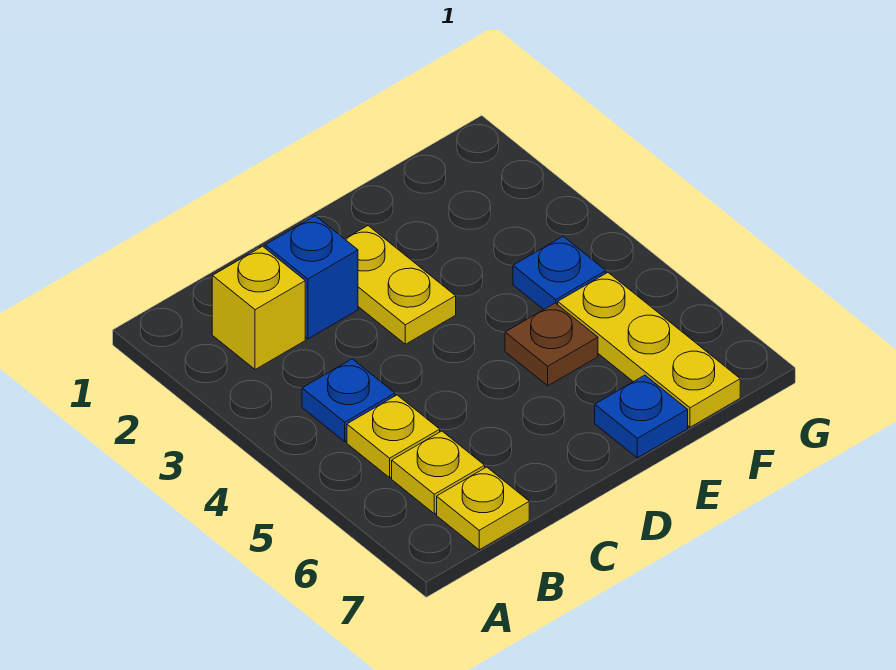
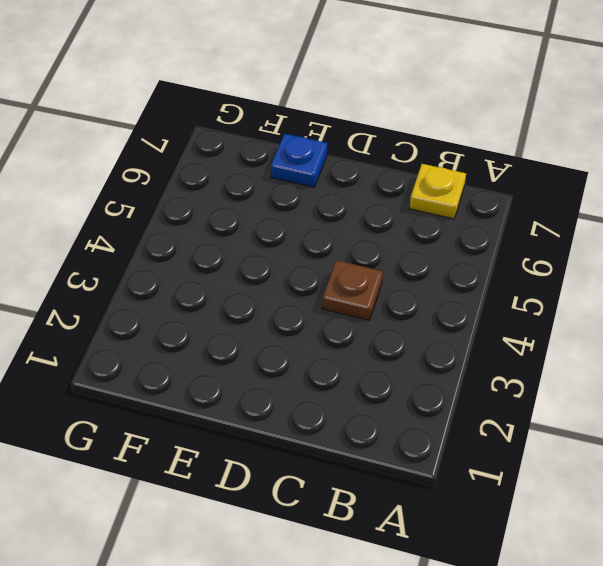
brown 1x1 plate [322,260,383,320] -> brown 1x1 plate moved to [505,303,598,386]
none -> yellow 1x1 brick [212,246,305,370]
none -> blue 1x1 plate [302,359,395,442]

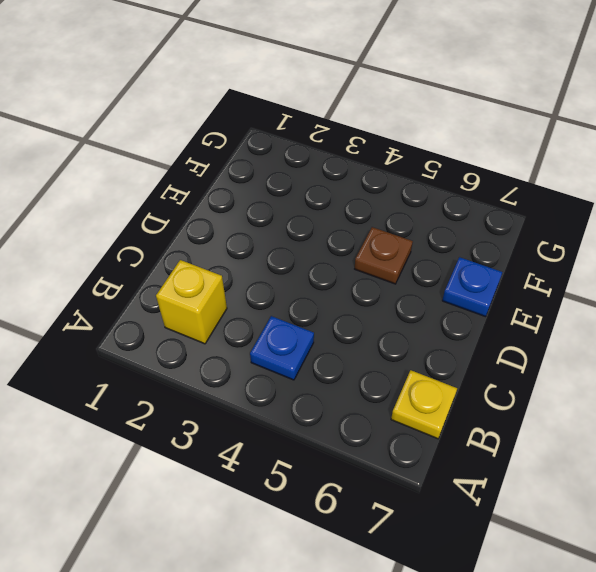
none -> yellow 1x1 plate [347,395,440,478]
none -> yellow 1x1 plate [392,431,485,514]

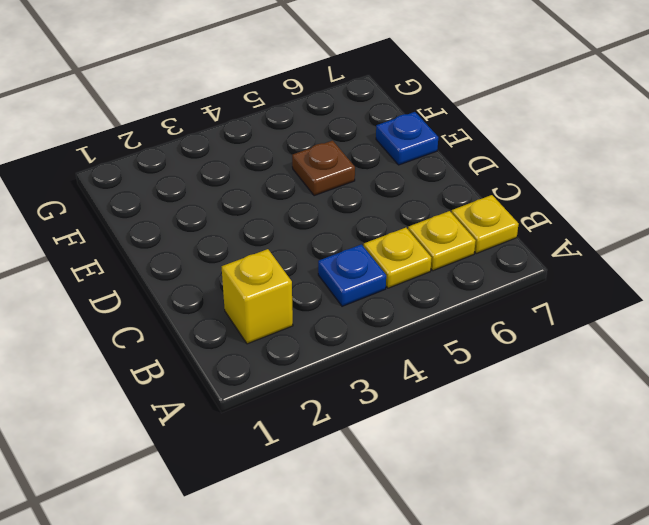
none -> blue 1x1 brick [265,216,358,339]
none -> yellow 1x2 plate [345,226,456,344]

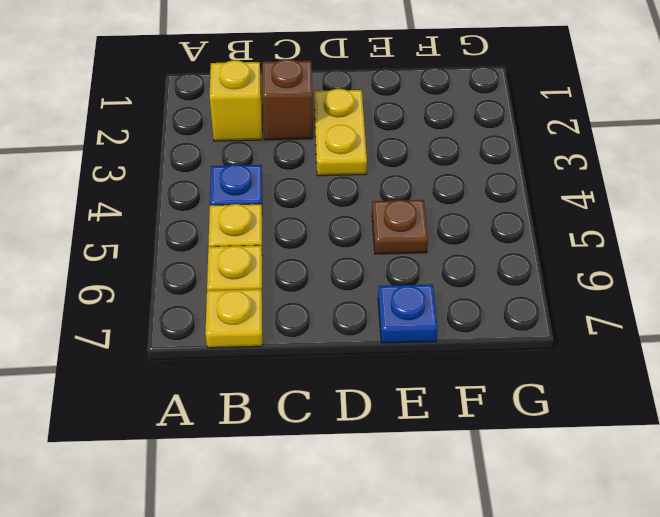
brown 1x1 brick [262,59,313,140] -> blue 1x1 brick [265,216,358,339]
none -> blue 1x1 plate [513,236,606,310]
none -> yellow 1x3 plate [558,273,740,427]

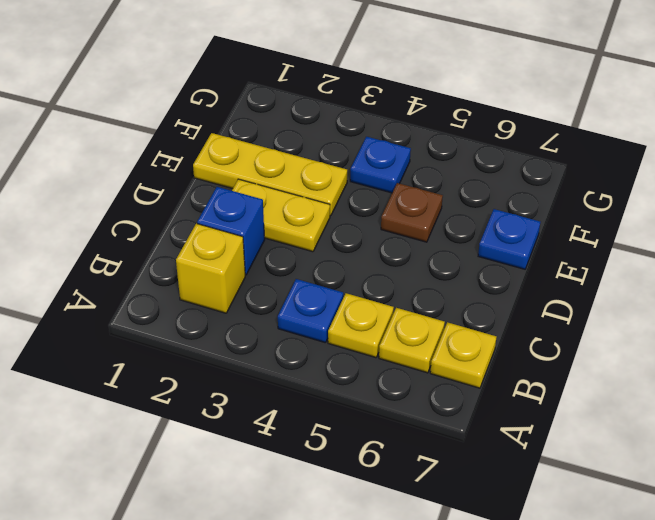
yellow 1x3 plate [193,133,347,216] -> yellow 1x3 plate moved to [558,273,740,427]

